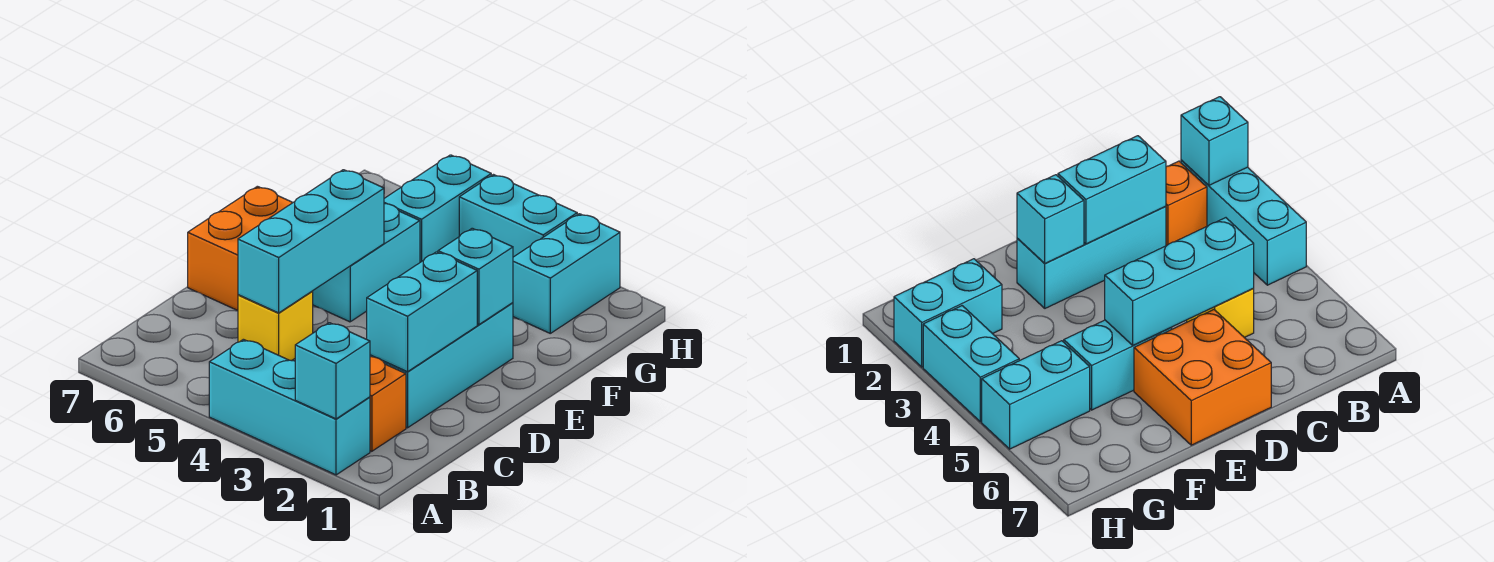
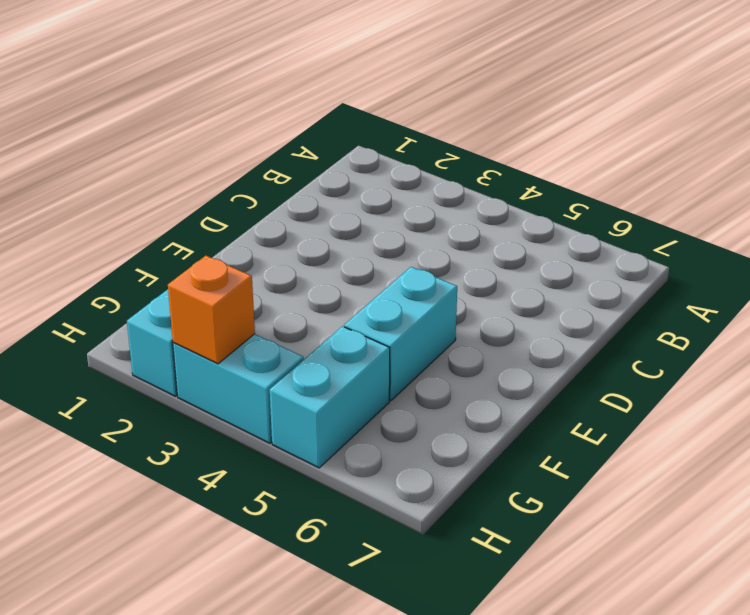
orange 1x1 brick [168,256,255,364] -> orange 1x1 brick moved to [370,357,406,451]
none -> cyan 1x3 brick [209,339,370,475]
none -> cyan 1x3 brick [370,303,513,428]
none -> yellow 1x1 brick [238,291,313,361]

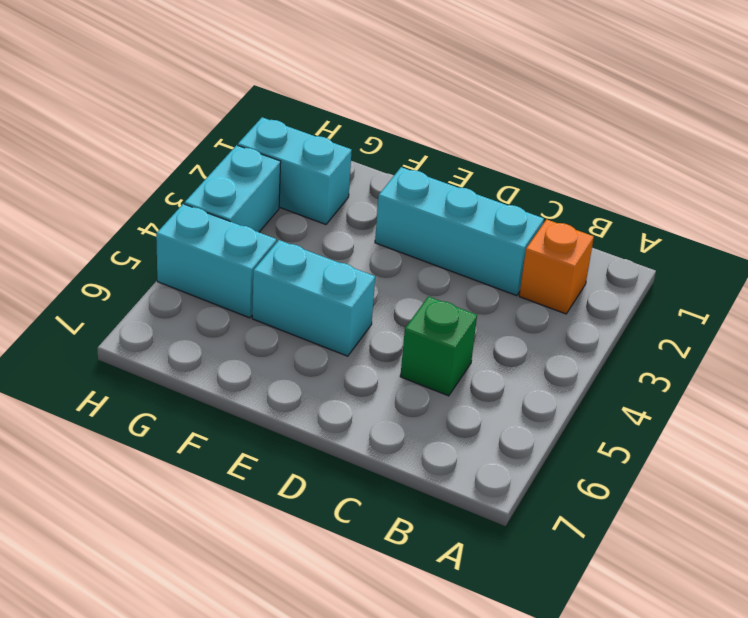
green 1x1 brick [400,296,477,396] -> yellow 1x1 brick [238,291,313,361]
none -> cyan 1x3 brick [209,339,370,475]
none -> orange 2x2 brick [188,186,293,310]
none -> cyan 1x1 brick [295,323,370,419]

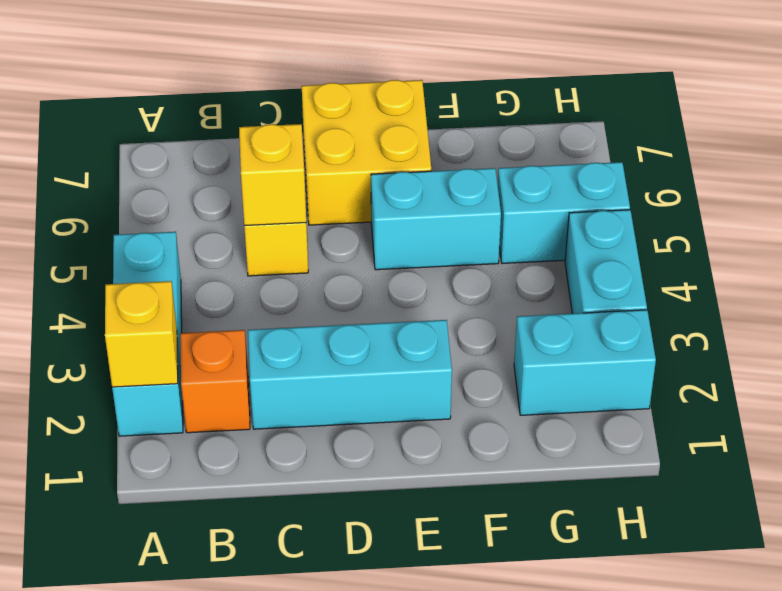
yellow 1x1 brick [105,281,178,387] -> cyan 1x1 brick [295,323,370,419]
yellow 1x1 brick [239,124,306,226] -> cyan 1x3 brick [238,170,384,313]
yellow 2x2 brick [302,80,431,225] -> orange 2x2 brick [188,186,293,310]
none -> cyan 1x2 brick [367,252,477,372]
none -> cyan 1x1 brick [438,228,513,325]

